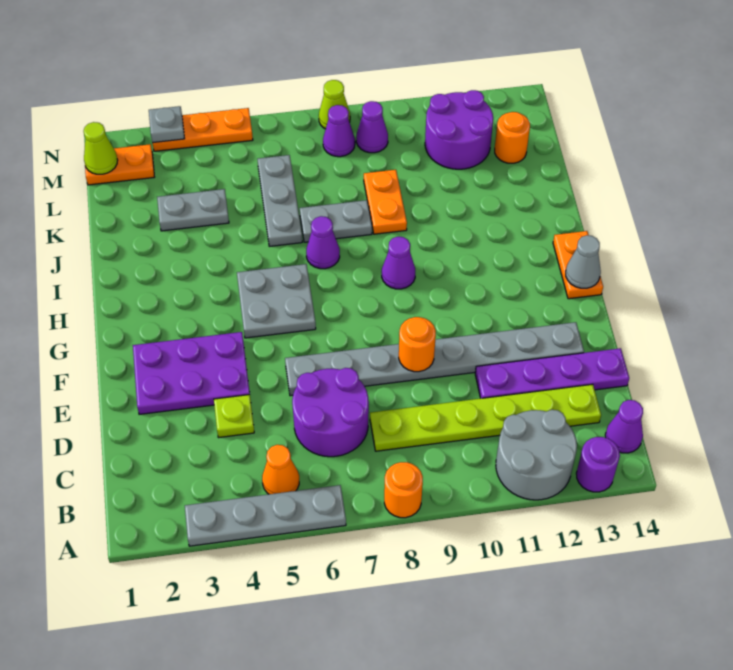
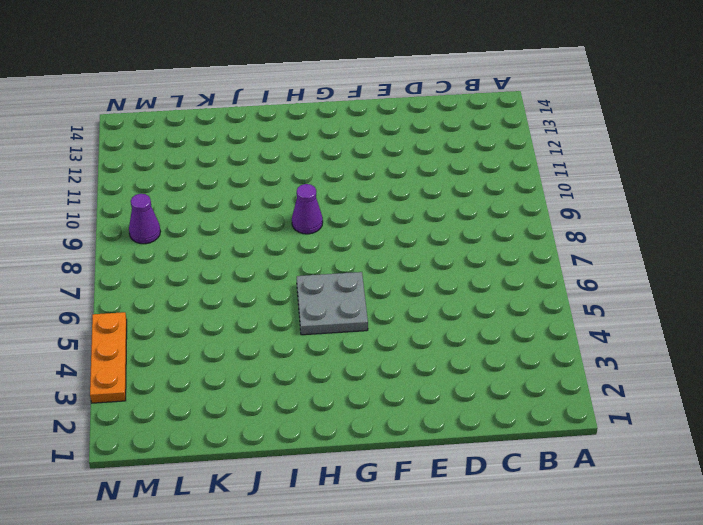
none -> grey 1x4 plate [185,485,346,546]
none -> orange 1x1 round brick [384,462,423,518]
none -> grey 2x2 round brick [496,410,577,500]
none -> purple 1x1 round brick [576,437,620,492]

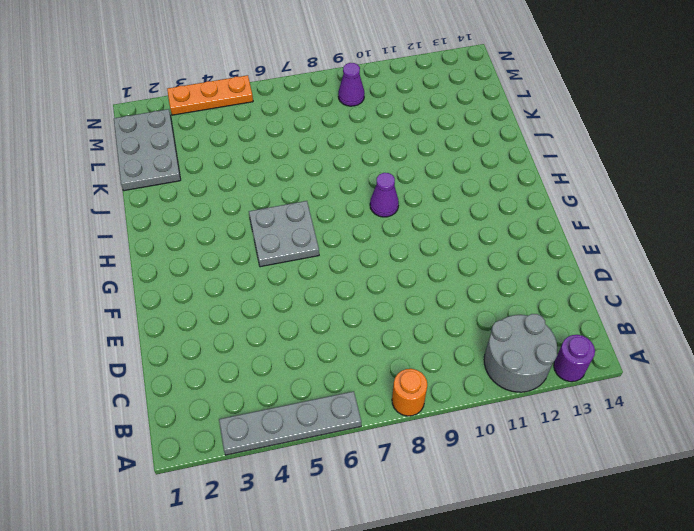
grey 2x3 plate [114,109,181,191] -> orange 1x2 plate [85,144,154,185]
none -> orange 1x1 cone [262,445,299,494]
none -> purple 1x1 cone [605,400,643,453]
none -> purple 2x2 round brick [292,368,369,457]
none -> lime 1x6 plate [370,384,601,451]

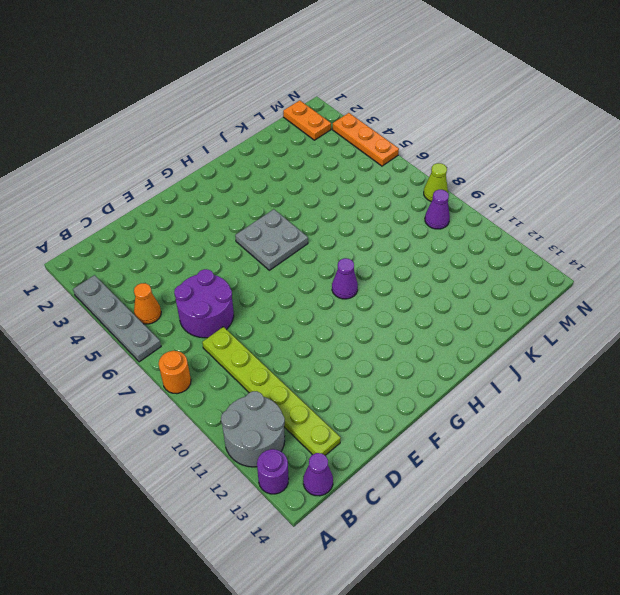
none -> lime 1x1 plate [214,395,254,438]
none -> purple 1x4 plate [475,348,629,398]
none -> purple 2x3 plate [133,332,250,414]
none -> grey 1x8 plate [285,322,584,396]

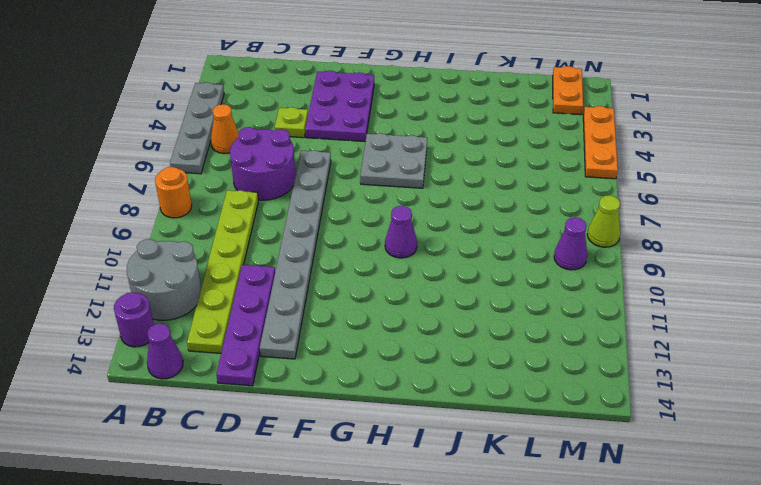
none -> orange 1x2 plate [553,231,603,299]
none -> purple 1x1 cone [306,216,340,269]
none -> grey 1x3 plate [257,155,302,246]
none -> grey 1x2 plate [300,200,372,242]

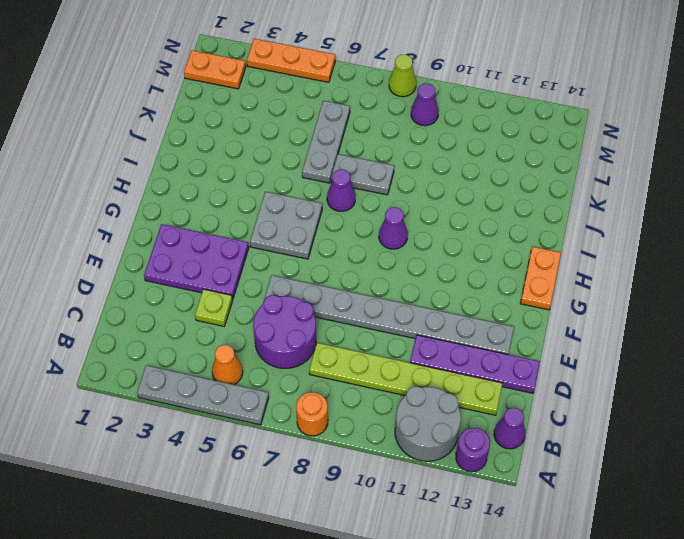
none -> orange 1x2 plate [364,170,407,234]
none -> grey 1x2 plate [157,189,229,231]
none -> purple 2x2 round brick [425,90,493,169]
none -> orange 1x1 round brick [495,112,530,163]

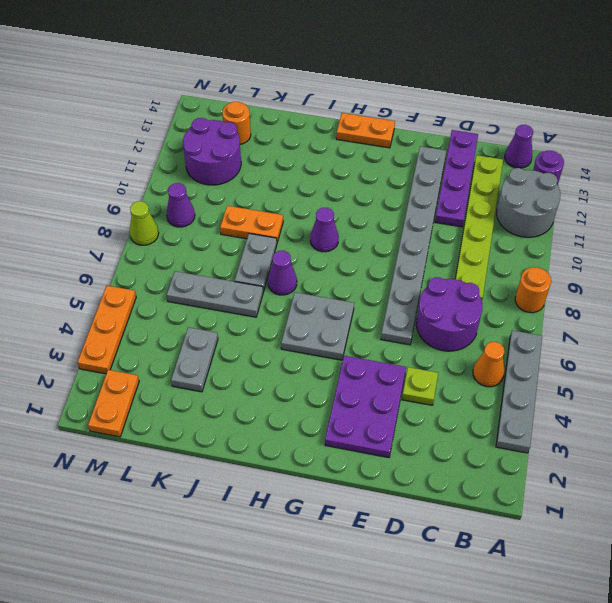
none -> purple 1x1 cone [323,105,355,157]
none -> orange 1x1 round brick [399,317,436,372]
none -> grey 1x1 cone [566,235,601,288]
none -> lime 1x1 cone [84,122,118,174]

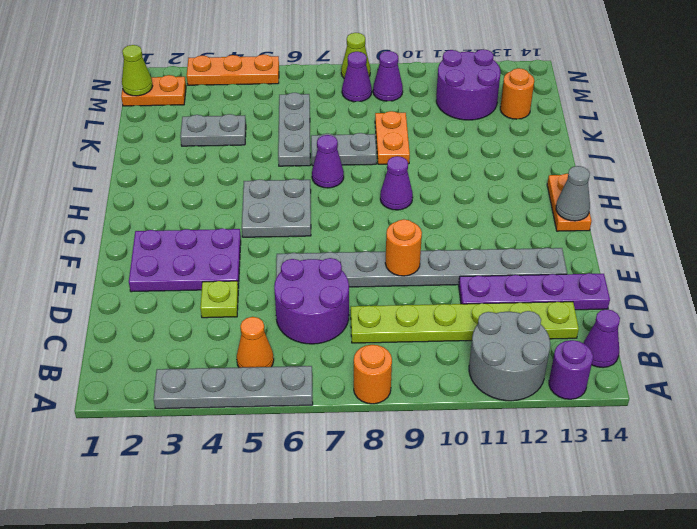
none -> grey 1x1 plate [149,106,185,143]

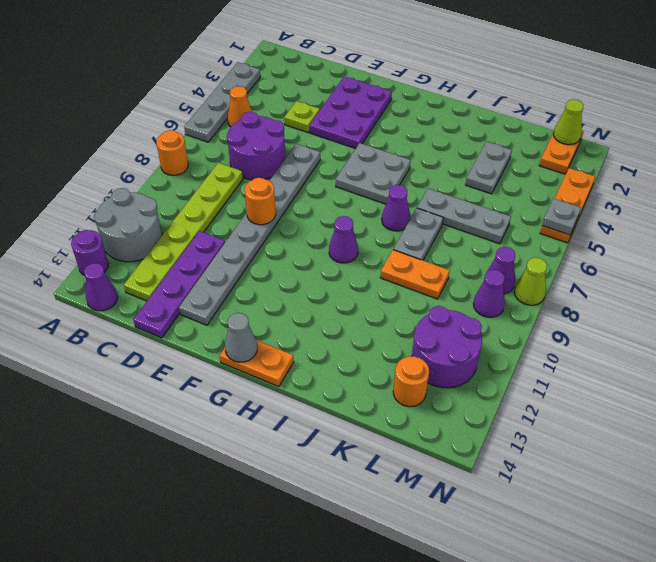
grey 1x1 plate [542,198,581,235] -> grey 1x1 plate moved to [149,106,185,143]

